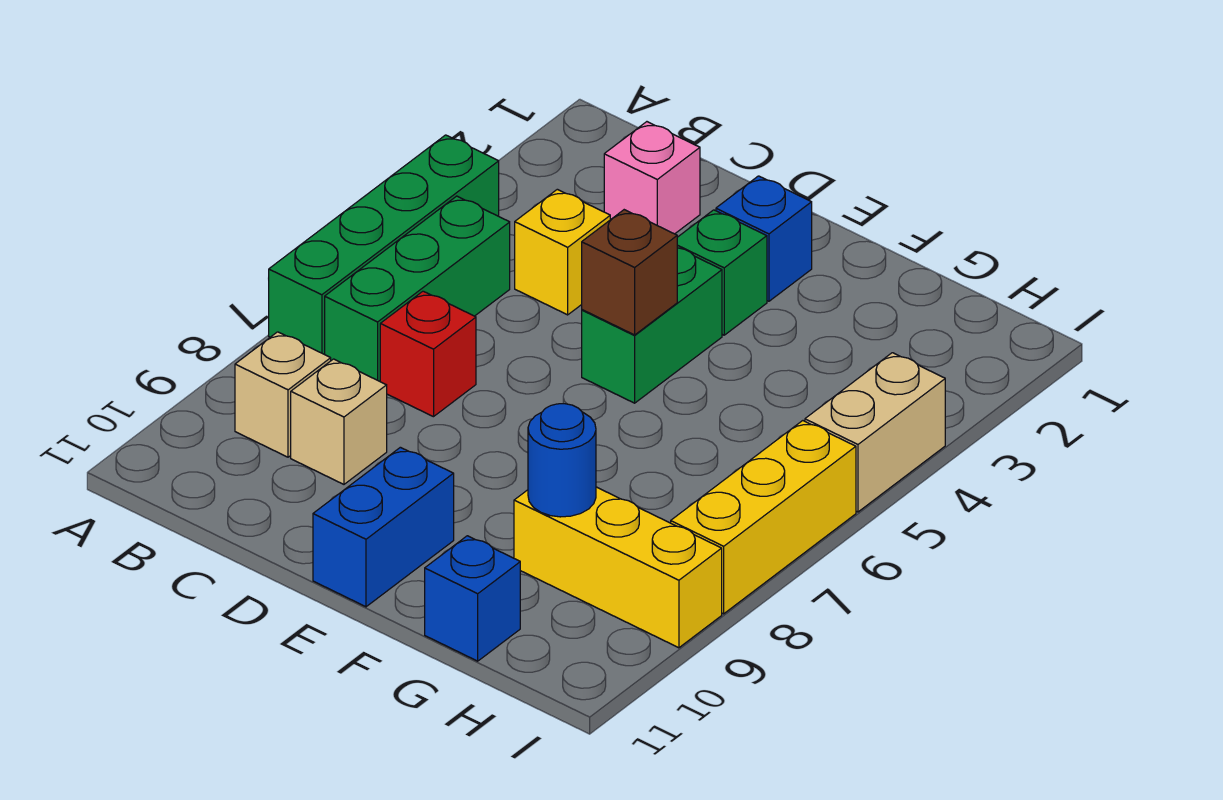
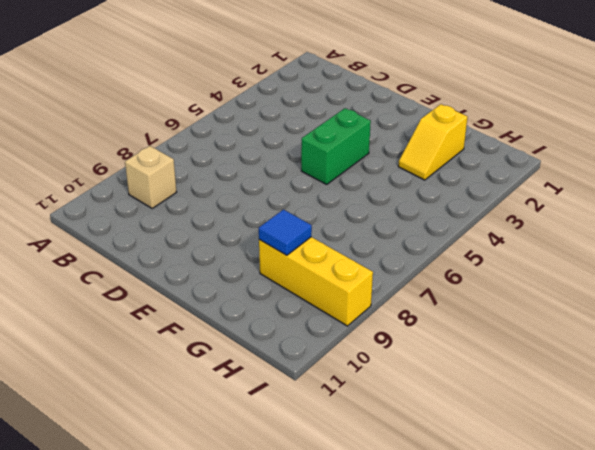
yellow 1x2 slope [398,104,467,180] -> none
blue 1x1 tile [259,209,312,255] -> blue 1x1 round brick [528,404,596,517]
none -> green 1x4 brick [269,135,499,354]
none -> green 1x3 brick [325,196,510,381]
none -> pink 1x1 brick [604,122,700,234]

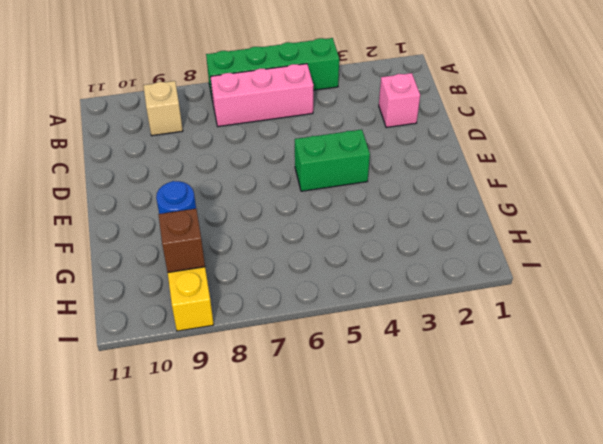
pink 1x3 brick [210,64,314,127] -> green 1x3 brick [325,196,510,381]
brown 1x1 brick [158,209,205,272] -> brown 1x1 brick moved to [582,210,677,335]
none -> yellow 1x1 brick [515,189,610,315]
none -> red 1x1 brick [380,291,476,417]
none -> tan 1x1 brick [291,359,387,484]

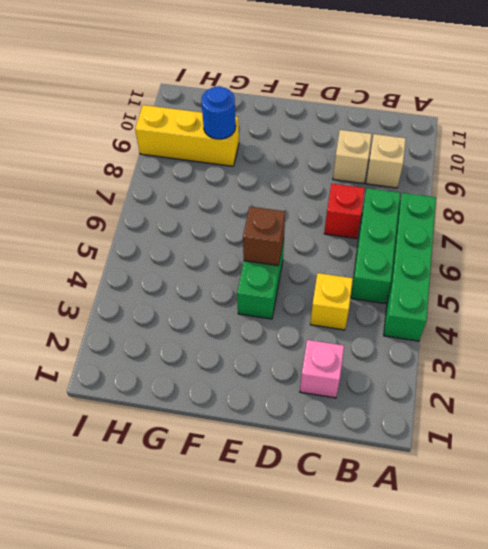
none -> blue 1x1 brick [716,176,812,301]
none -> green 1x1 brick [677,210,767,335]
none -> blue 1x2 brick [313,447,454,607]

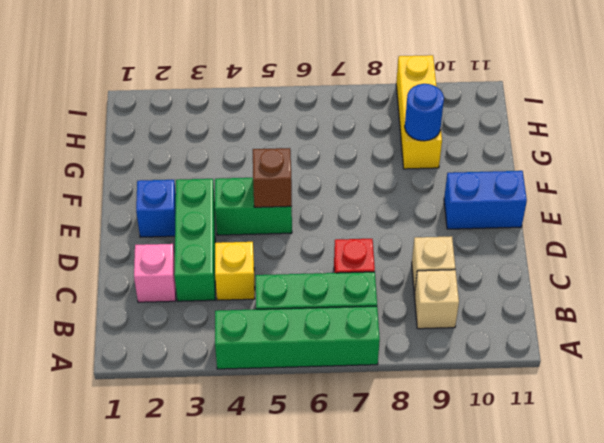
green 1x3 brick [174,179,215,301] -> green 1x1 brick [677,210,767,335]
none -> blue 1x1 brick [425,536,520,661]
none -> tan 1x2 brick [805,353,945,512]
none -> yellow 1x3 brick [671,421,856,614]

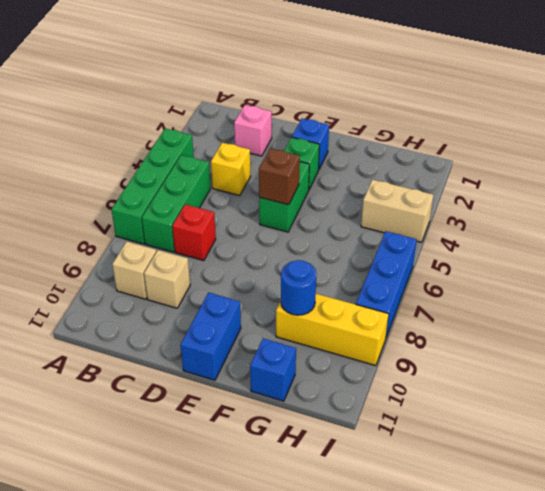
tan 1x2 brick [361,179,433,242] -> tan 1x2 brick turned to [805,353,945,512]
blue 1x3 brick [356,231,417,337] -> yellow 1x3 brick [671,421,856,614]

